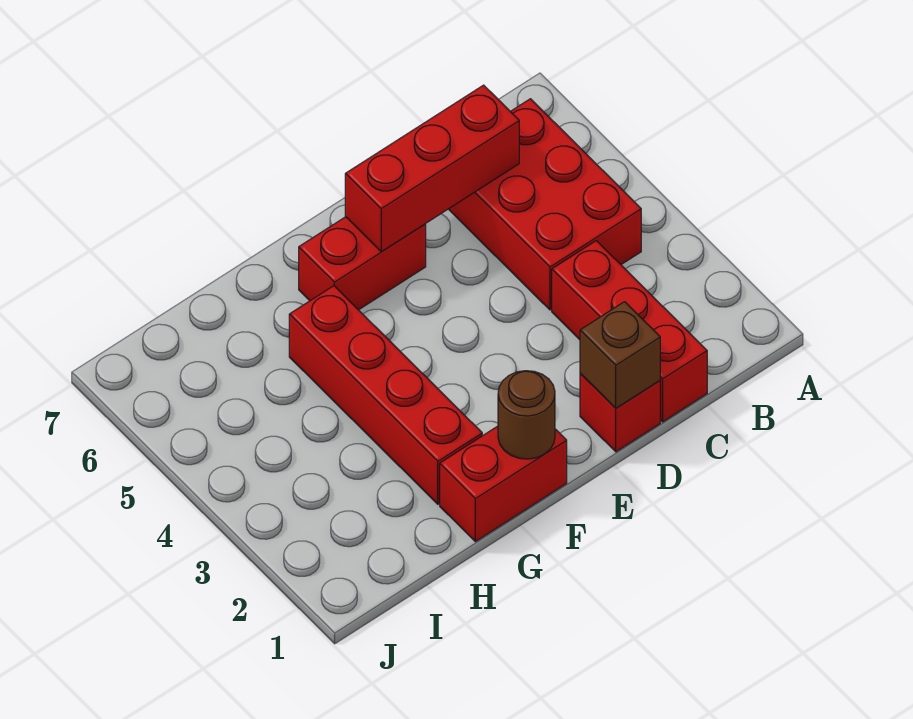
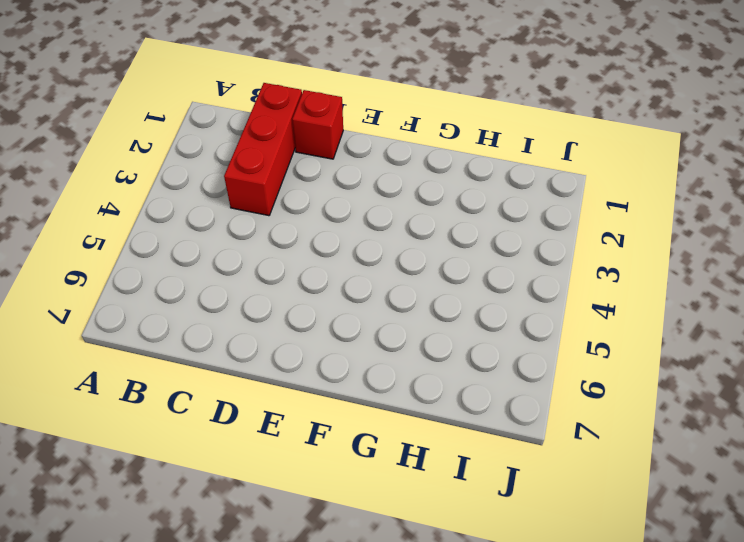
none -> red 2x3 brick [449,99,641,310]
none -> red 1x2 brick [299,217,426,310]

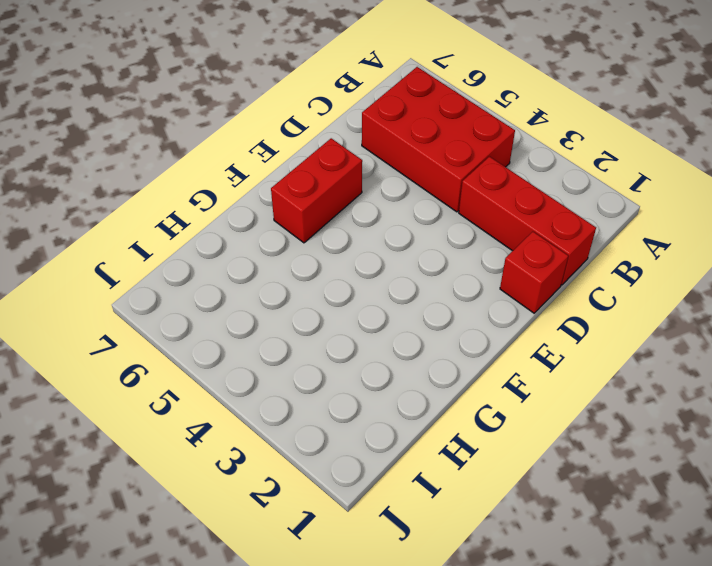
none -> red 1x2 brick [440,426,567,542]
none -> red 1x4 brick [289,286,482,504]

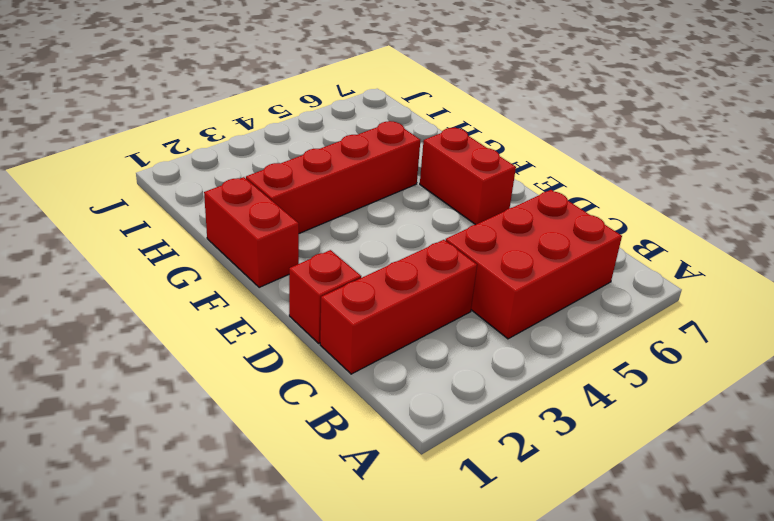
none -> red 1x3 brick [345,85,519,252]
none -> brown 1x1 brick [580,302,660,408]

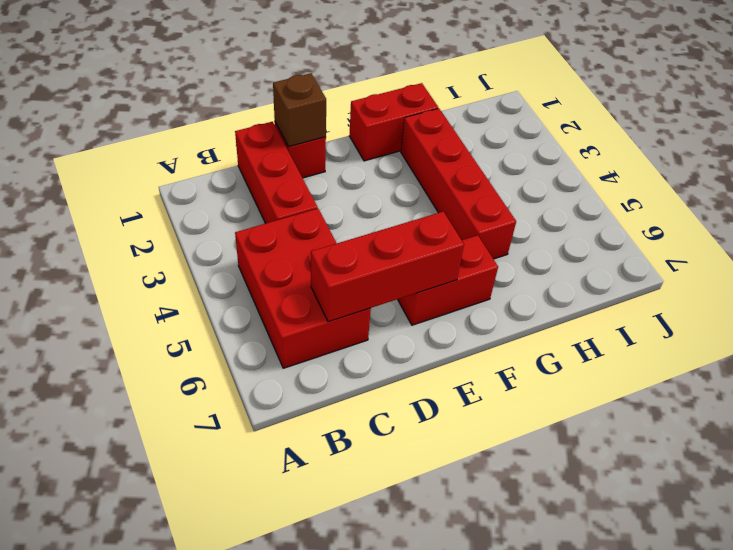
none -> brown 1x1 round brick [498,371,555,459]

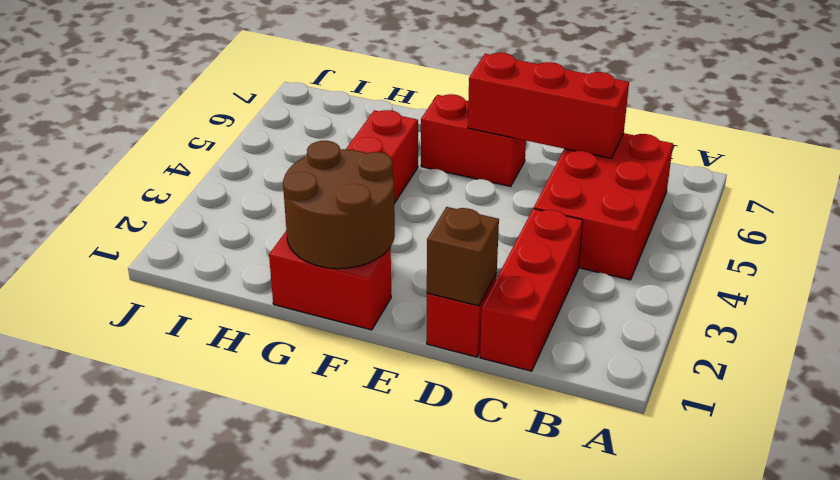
brown 2x2 round brick [283,141,395,269] -> brown 1x1 round brick [498,371,555,459]

